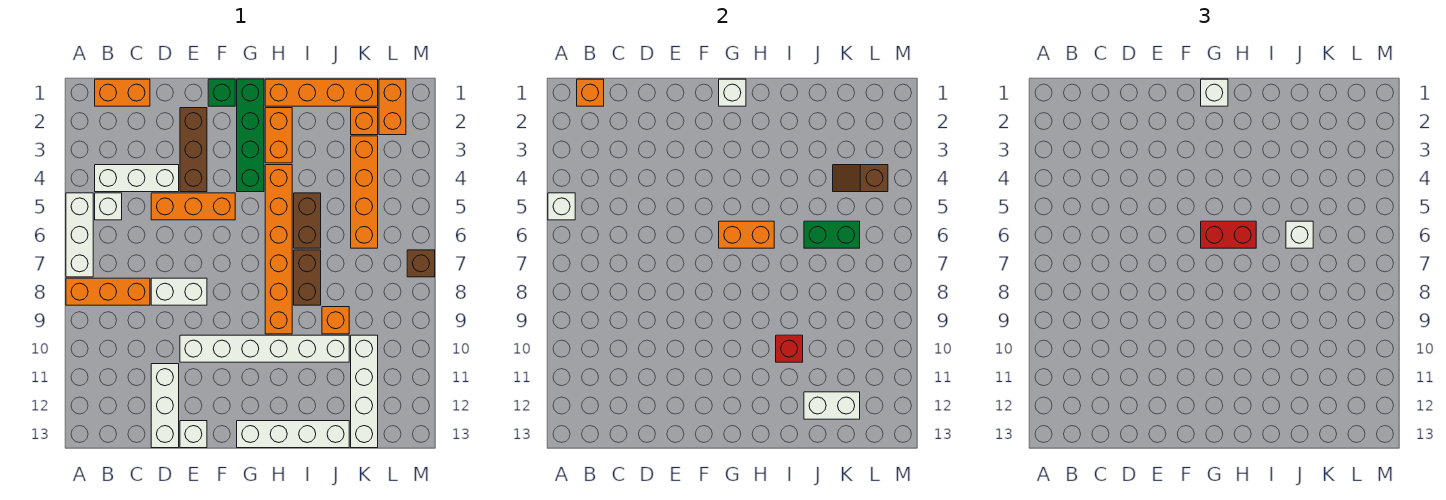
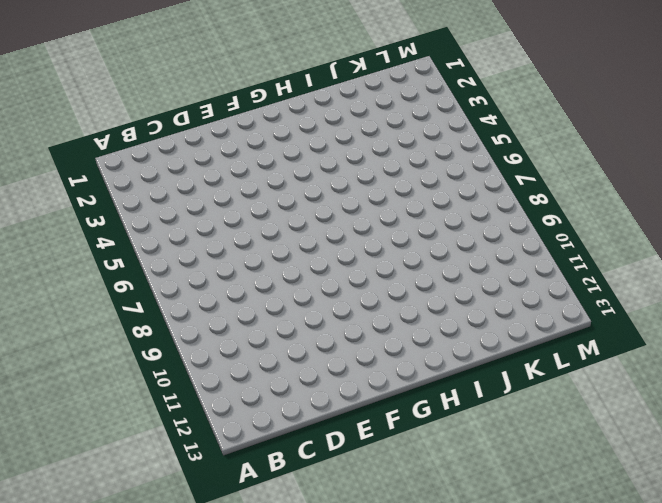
none -> white 1x3 brick [66,193,93,277]
none -> orange 1x3 brick [66,278,150,305]
none -> orange 1x2 brick [95,79,150,106]
none -> white 1x3 brick [95,165,179,192]

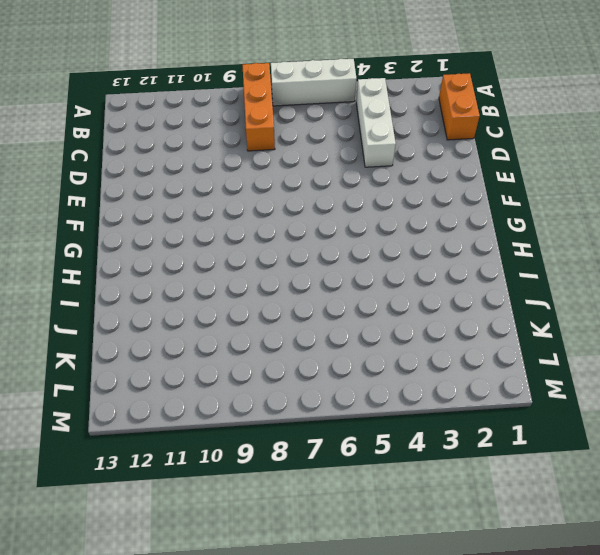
none -> white 1x1 brick [95,193,122,220]
none -> orange 1x3 brick [151,193,235,220]
none -> white 1x2 brick [151,278,207,305]
none -> white 1x3 brick [151,364,179,448]

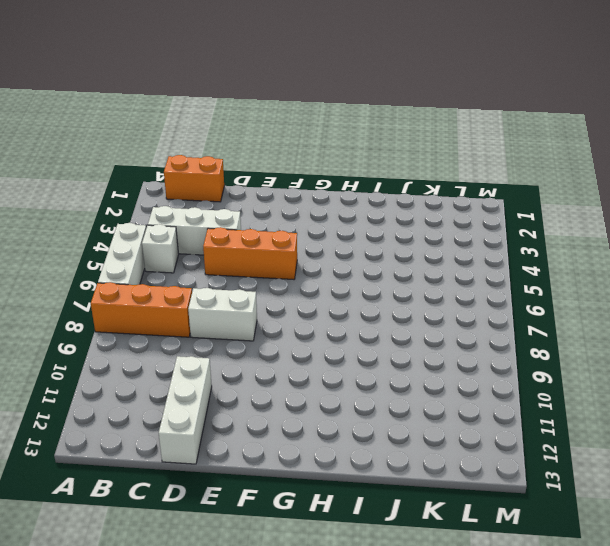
none -> brown 1x3 brick [180,108,207,192]
none -> white 1x6 brick [180,335,349,362]
none -> white 1x1 brick [180,421,207,448]
none -> green 1x1 brick [208,79,235,106]

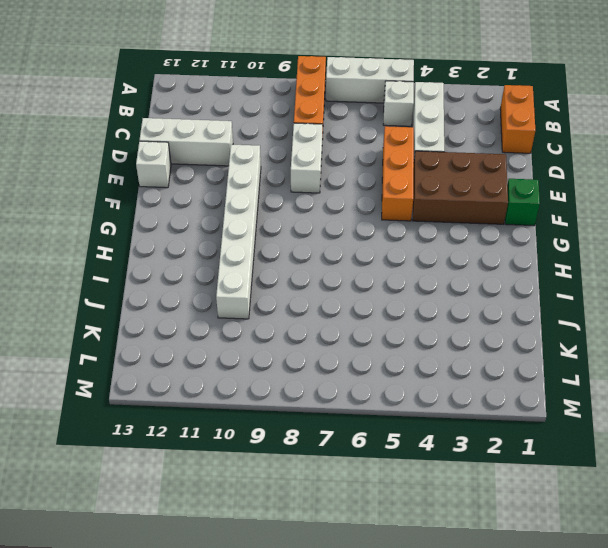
brown 2x3 brick [413,151,508,224] -> brown 1x3 brick [180,108,207,192]
none -> green 1x4 brick [237,79,264,192]
none -> white 1x4 brick [237,421,349,448]
none -> orange 1x4 brick [265,79,378,106]
none -> orange 1x2 brick [265,108,292,163]

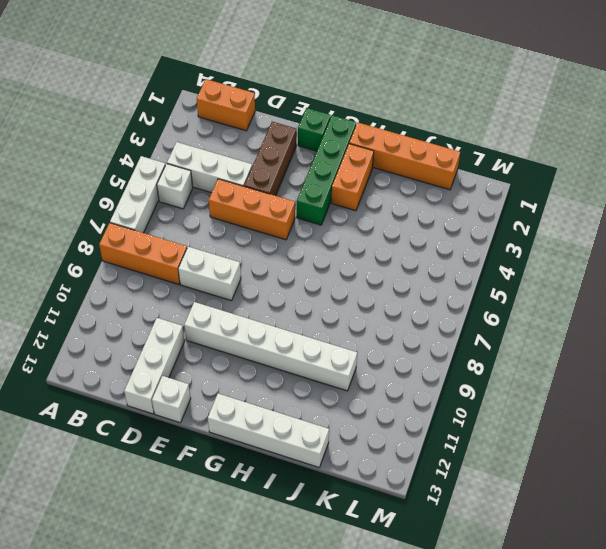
none -> orange 1x6 brick [265,165,292,334]
none -> brown 1x2 brick [294,193,321,248]
none -> brown 1x2 brick [294,250,321,305]
none -> orange 1x1 brick [322,307,349,334]

